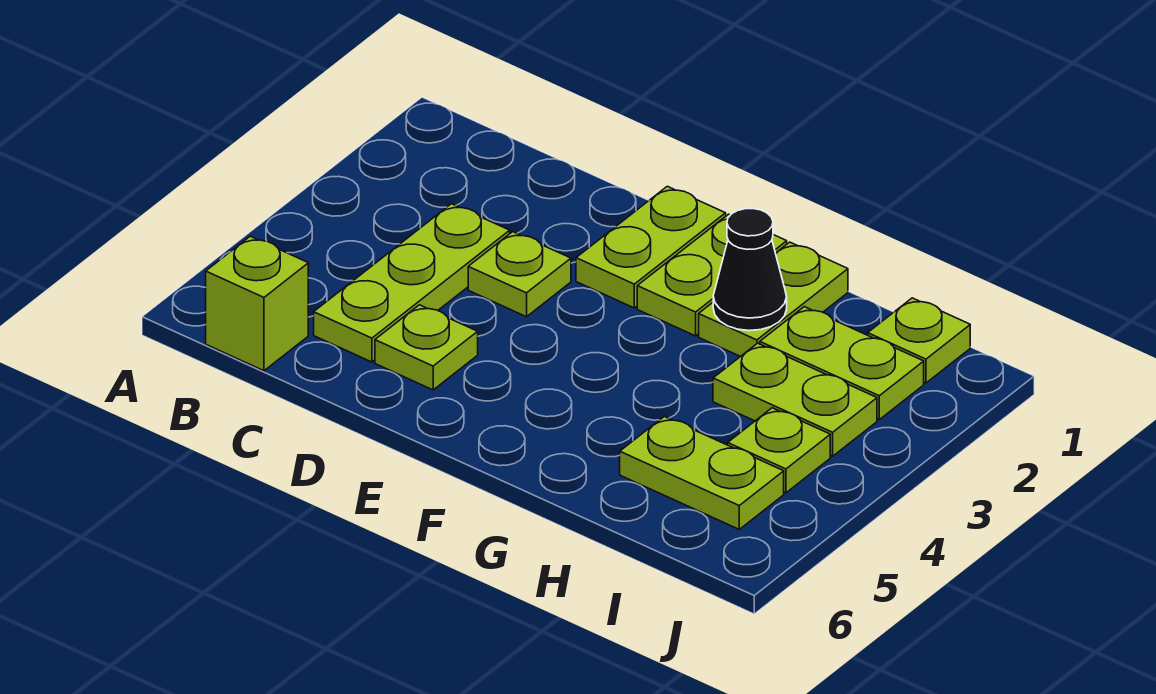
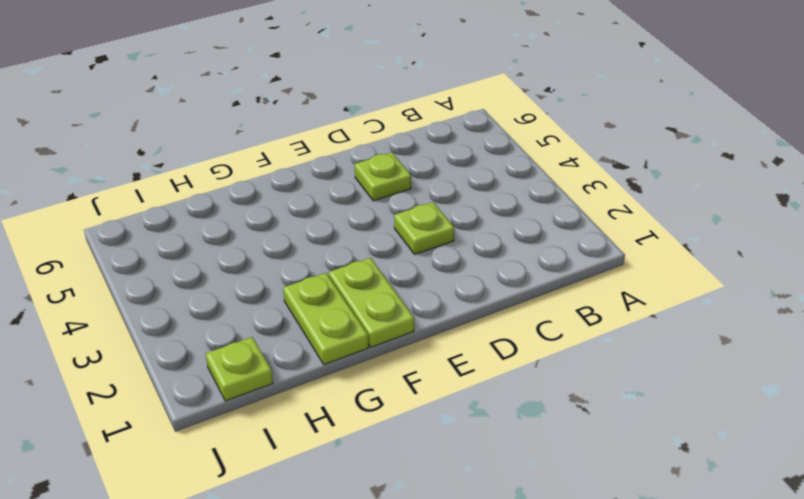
none -> lime 1x1 brick [206,236,308,371]
none -> lime 1x3 plate [314,204,510,362]
none -> lime 1x2 plate [576,186,726,308]

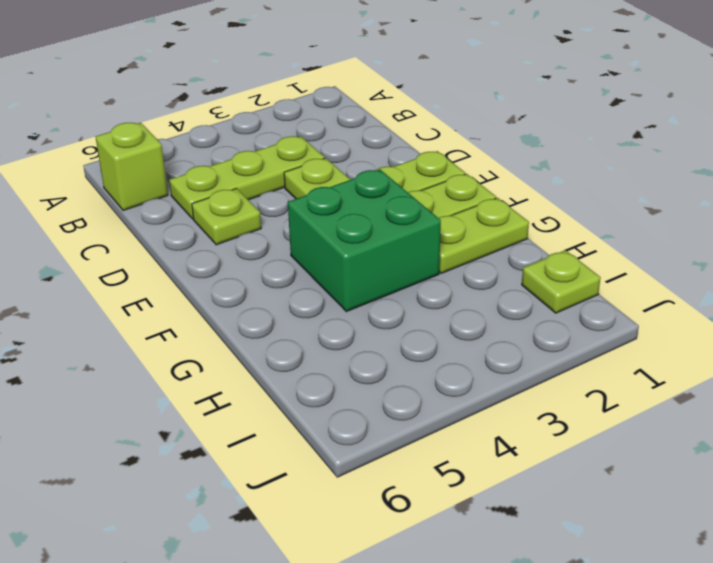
green 2x2 brick [288,170,441,312] -> none
none -> lime 1x2 plate [760,307,924,419]
none -> lime 1x2 plate [713,343,877,456]
none -> lime 1x2 plate [620,417,784,529]

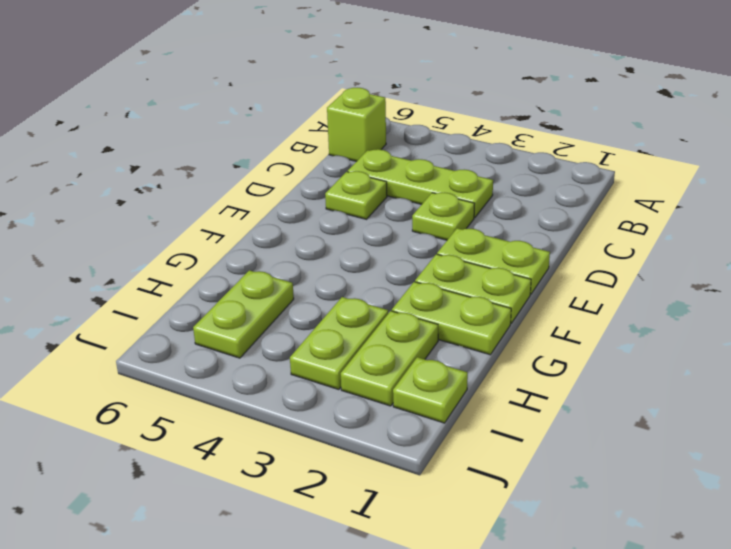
none -> lime 1x1 plate [728,408,830,493]
none -> black 1x1 cone [713,209,787,331]

